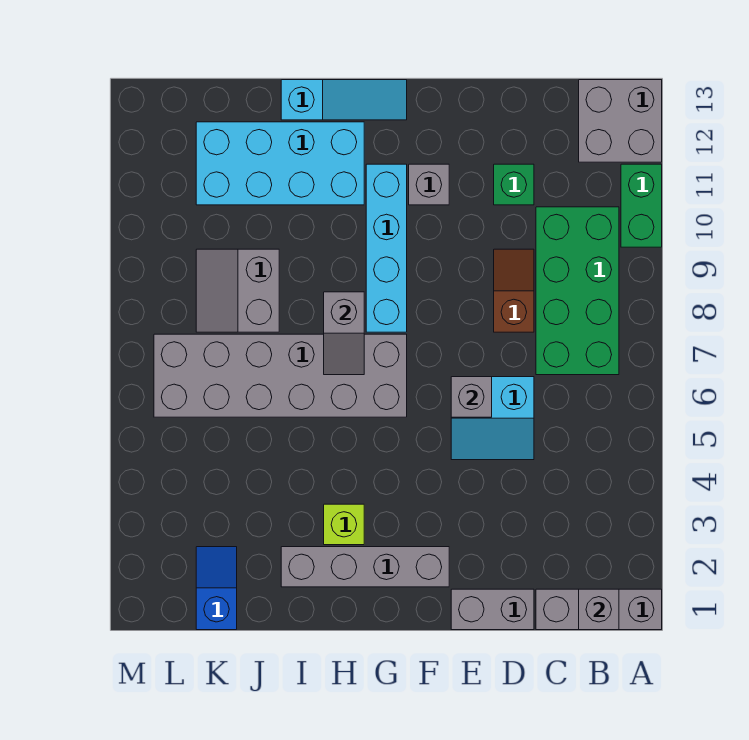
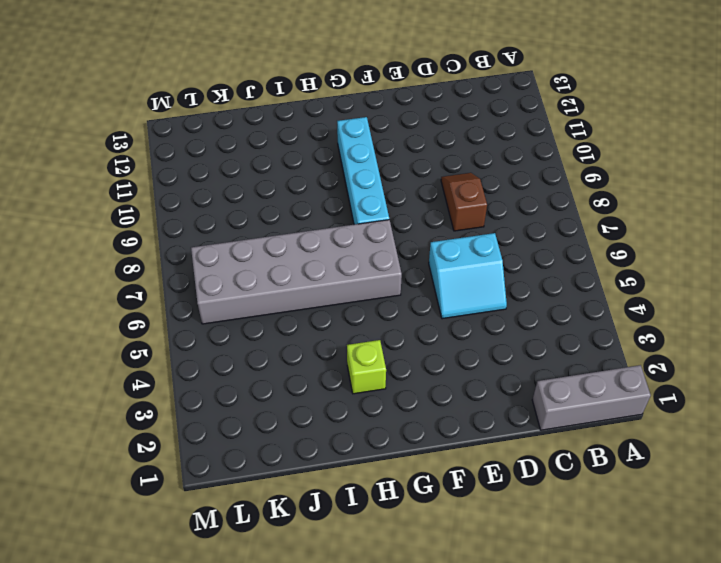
none -> green 1x2 brick [621,164,662,247]
none -> grey 2x2 brick [579,80,662,162]
none -> green 2x4 brick [536,207,619,375]

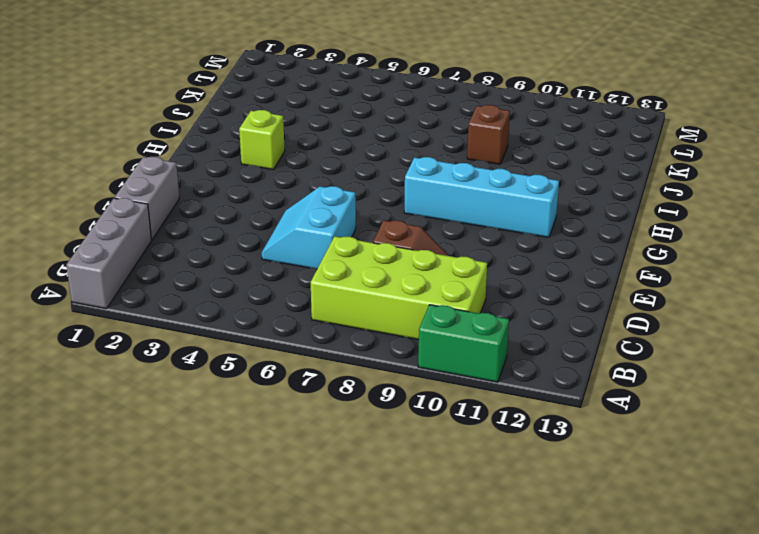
lime 2x4 brick [311,236,487,340] -> green 2x4 brick [536,207,619,375]
brown 1x1 brick [467,105,510,164] -> grey 2x2 slope [196,249,279,332]
none -> grey 2x2 brick [579,80,662,162]
none -> green 1x1 brick [494,164,534,205]
none -> grey 1x4 brick [281,547,449,587]

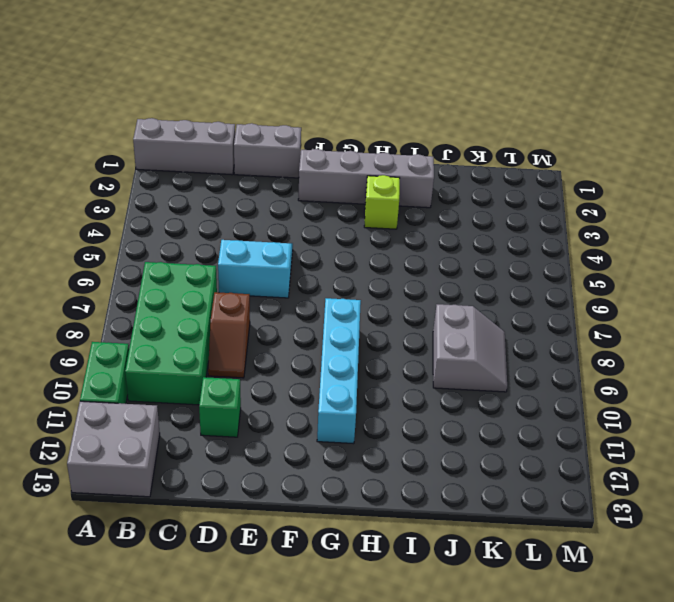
none -> grey 1x1 brick [409,164,449,205]
none -> grey 2x6 brick [154,334,407,417]
none -> cyan 1x3 slope [281,80,407,120]

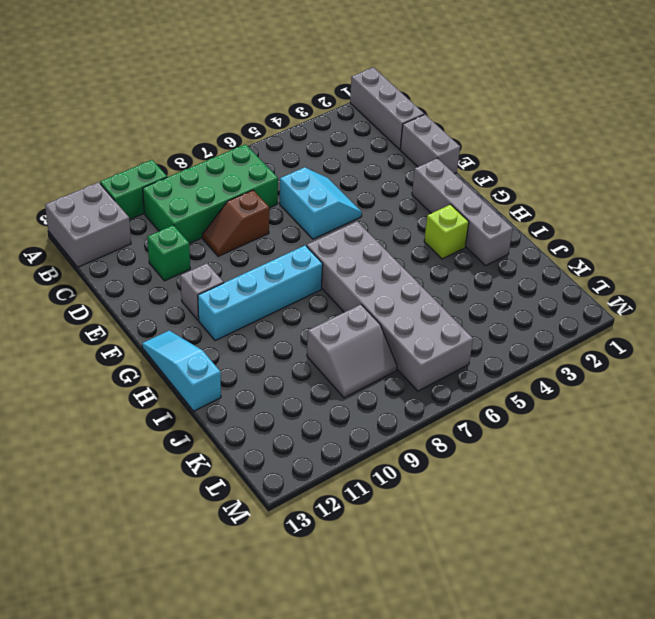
none -> cyan 2x4 brick [196,122,364,205]
none -> blue 1x2 slope [196,547,237,630]
none -> grey 1x1 brick [579,589,619,630]

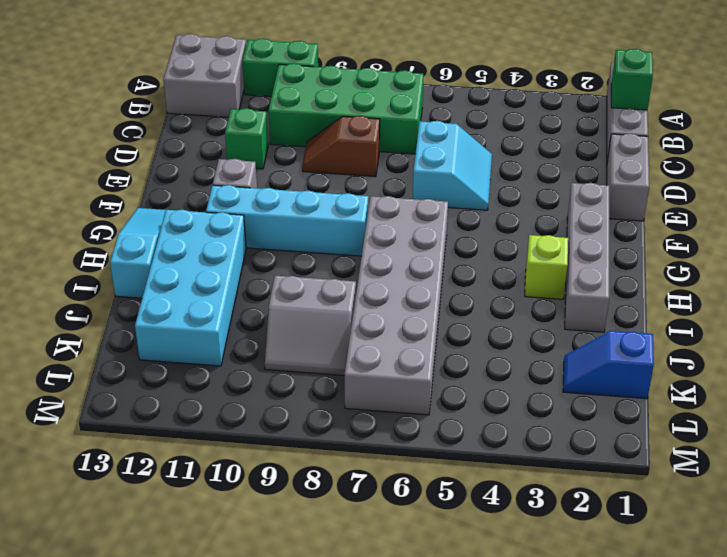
green 1x1 brick [611,49,653,110] -> grey 1x1 brick [579,589,619,630]
none -> grey 1x1 brick [451,377,492,417]
none -> grey 1x2 slope [324,292,364,375]

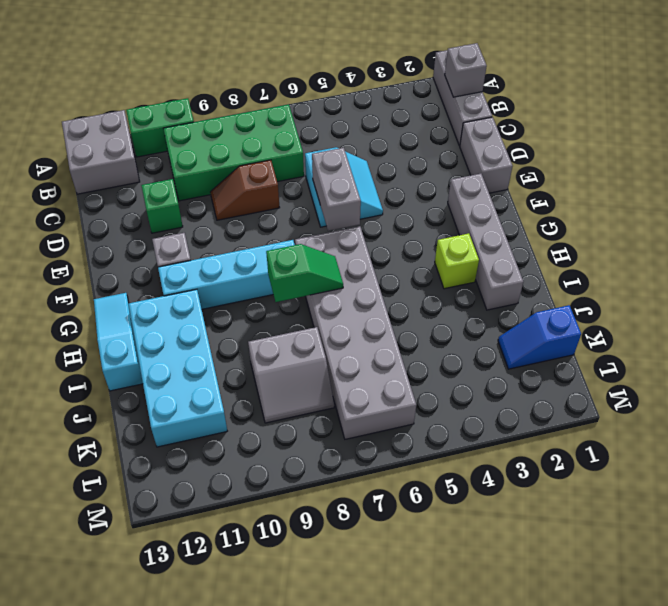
grey 1x2 brick [312,148,361,231] -> grey 1x1 brick [451,377,492,417]
green 1x2 slope [266,244,343,302] -> grey 1x2 slope [324,292,364,375]

